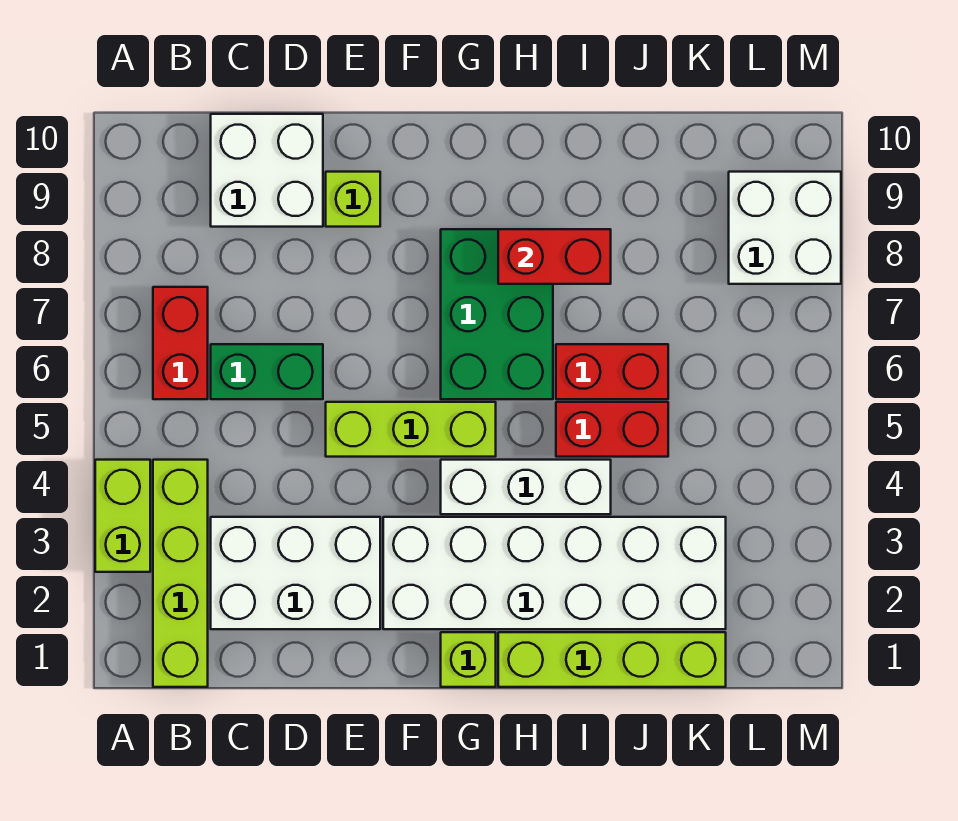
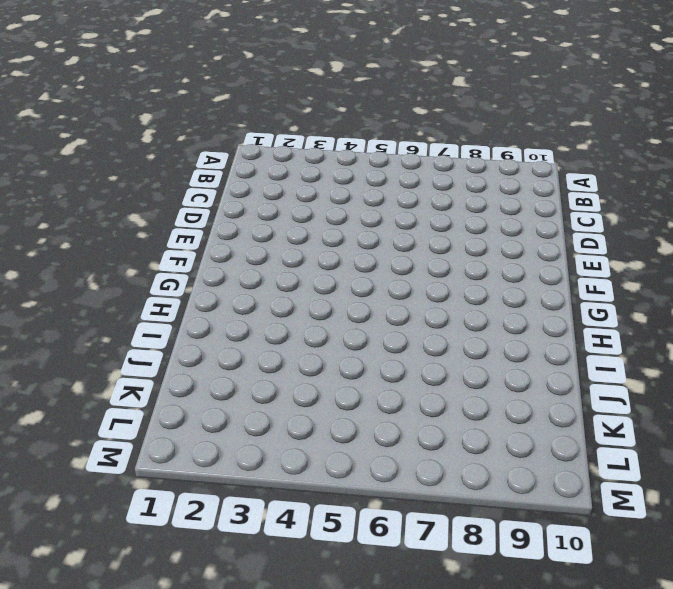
none -> lime 1x2 brick [95,460,150,572]
none -> lime 1x4 brick [153,460,208,687]
none -> red 1x2 brick [153,287,208,399]

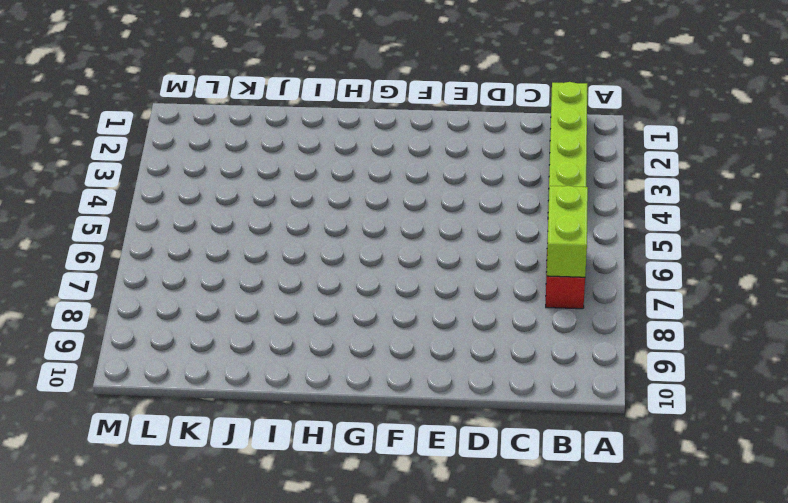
lime 1x2 brick [547,186,588,277] -> lime 1x2 brick moved to [95,460,150,572]
none -> white 2x3 brick [211,517,380,629]
none -> green 1x2 brick [211,344,323,399]
none -> white 2x2 brick [211,114,323,227]

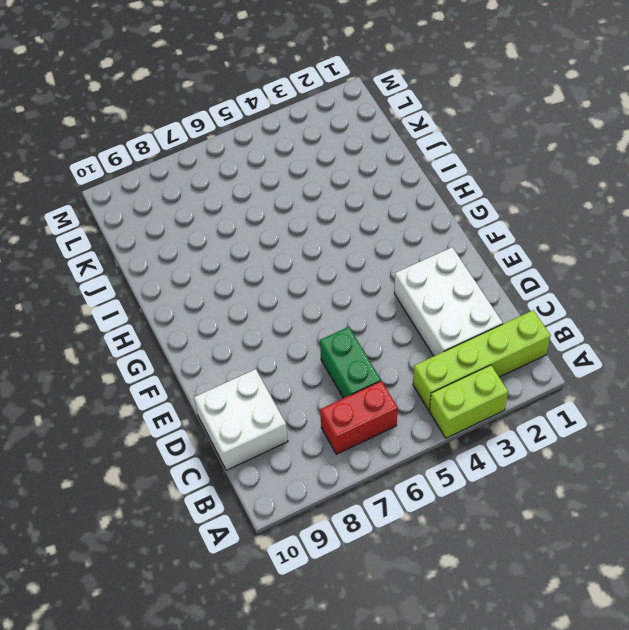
none -> lime 1x3 brick [326,402,496,457]
none -> lime 1x1 brick [326,172,380,227]
none -> white 2x6 brick [383,517,726,629]

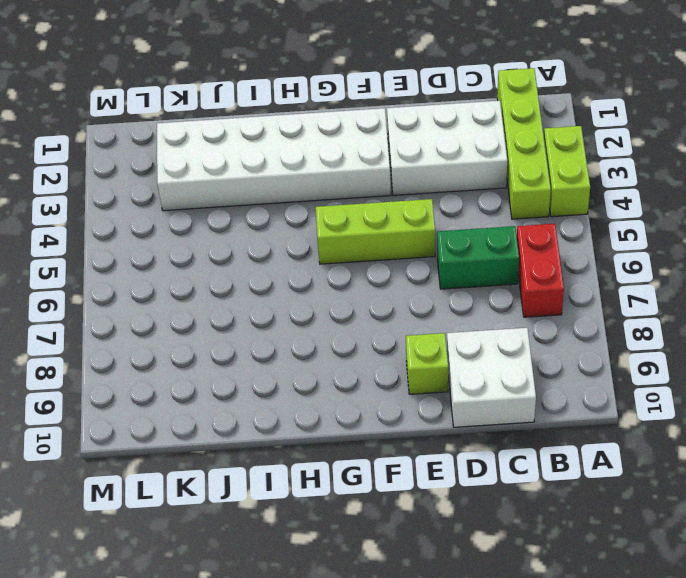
none -> lime 1x1 brick [441,632,496,687]
none -> white 1x3 brick [441,460,611,514]
none -> green 2x3 brick [441,229,553,399]

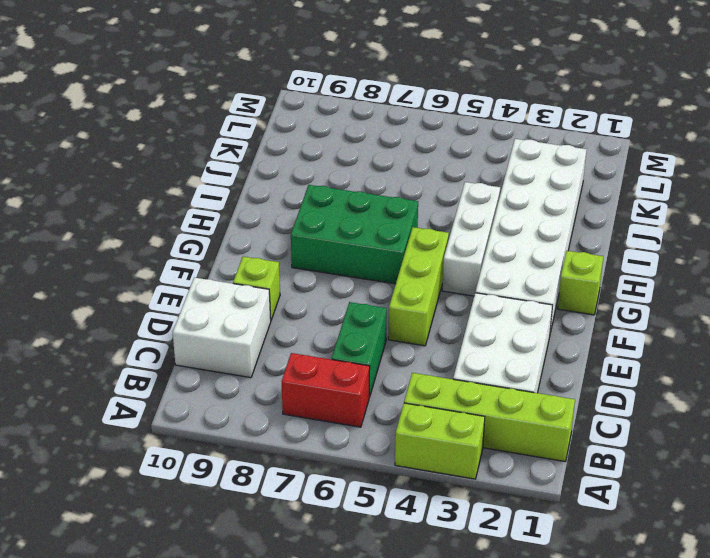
none -> lime 1x4 brick [498,632,726,687]
none -> red 1x2 brick [556,402,668,457]
none -> red 1x2 brick [556,344,668,399]

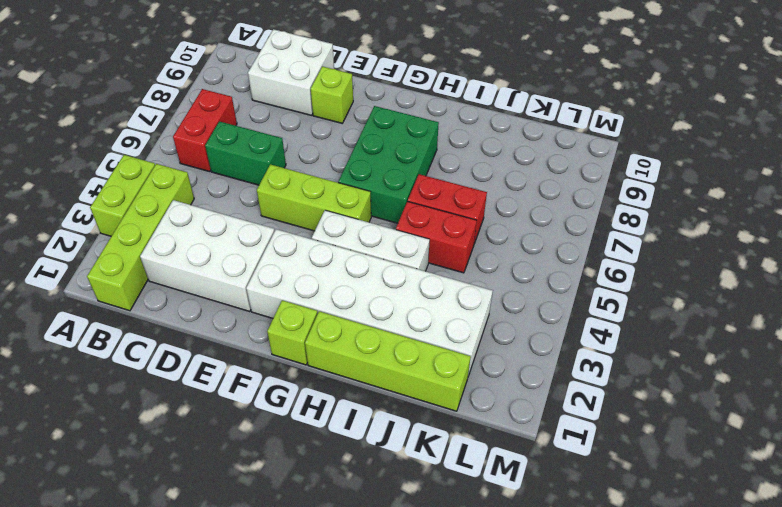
none -> white 2x2 brick [729,172,841,284]
none -> red 1x2 brick [498,229,611,284]

